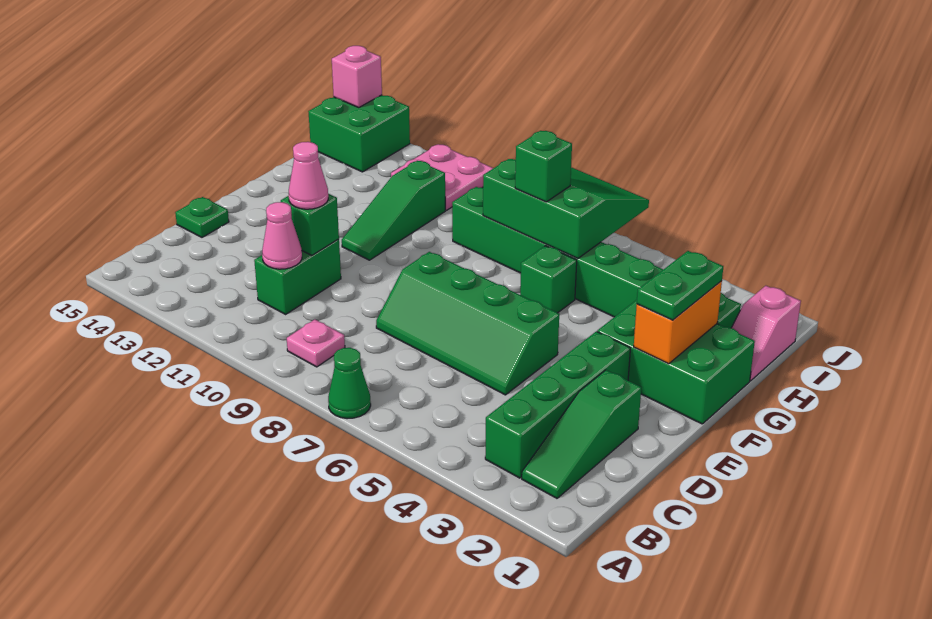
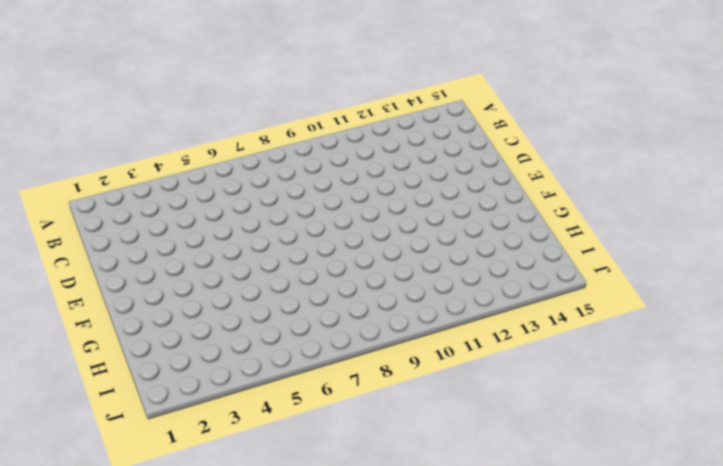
none -> green 1x1 cone [328,348,371,419]
none -> green 1x3 slope [522,370,641,498]
none -> green 1x4 brick [485,331,630,478]

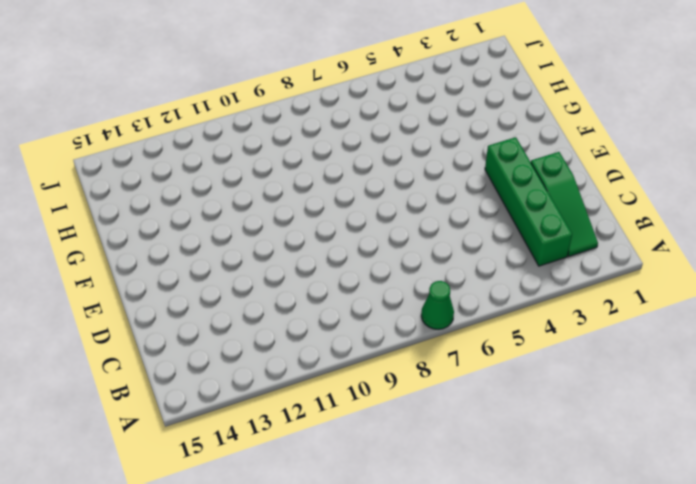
none -> pink 1x1 plate [287,319,345,367]
none -> green 1x2 brick [254,239,341,314]
none -> green 2x4 slope [376,252,559,395]

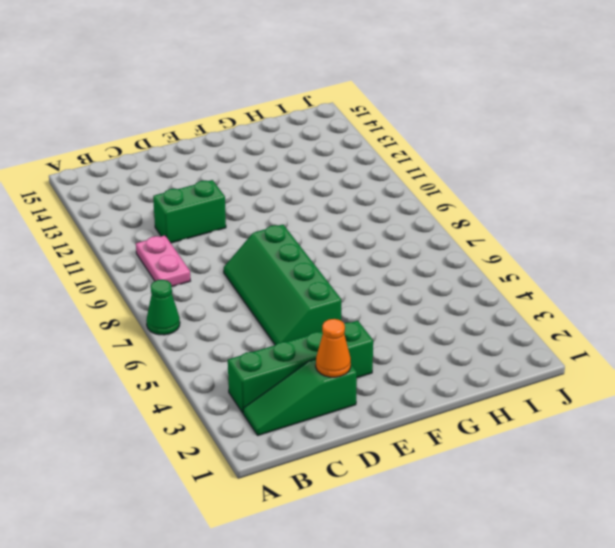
pink 1x2 plate [136,235,190,287] -> pink 1x1 plate [287,319,345,367]
orange 1x1 cone [316,319,351,377] -> none
none -> green 1x1 plate [175,197,229,237]
none -> green 2x3 brick [597,300,755,424]
none -> green 1x3 slope [342,161,445,260]

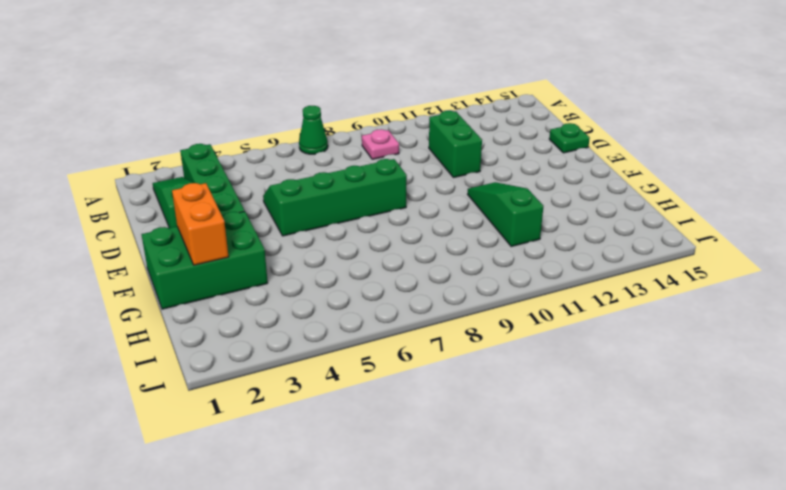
none -> green 1x1 brick [520,246,577,313]
none -> pink 1x2 slope [732,286,801,381]
none -> green 1x8 brick [452,187,741,328]

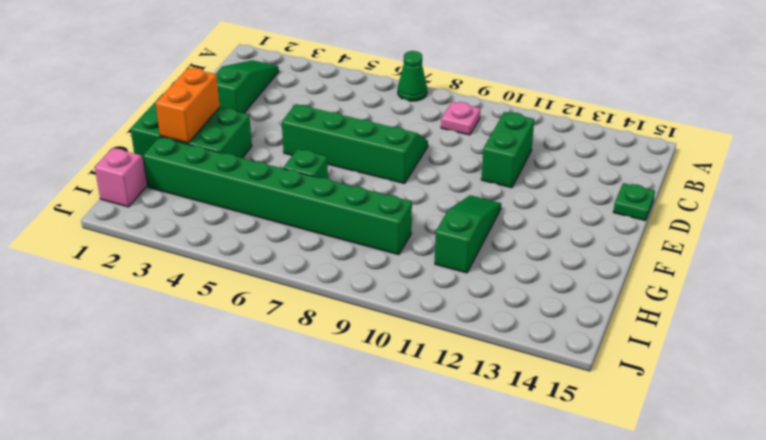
none -> green 1x4 brick [485,331,630,478]
none -> pink 2x2 plate [391,144,493,210]
none -> green 2x2 brick [308,95,410,172]

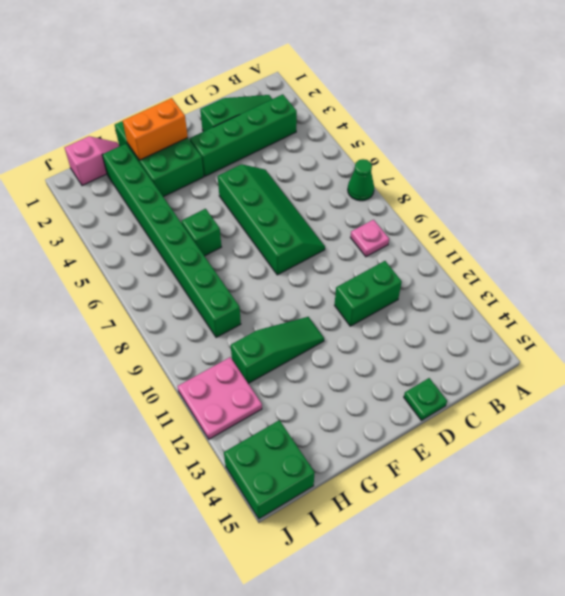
none -> pink 1x1 cone [262,202,302,269]
none -> green 1x1 brick [281,194,339,255]
none -> green 3x3 slope [483,159,649,258]

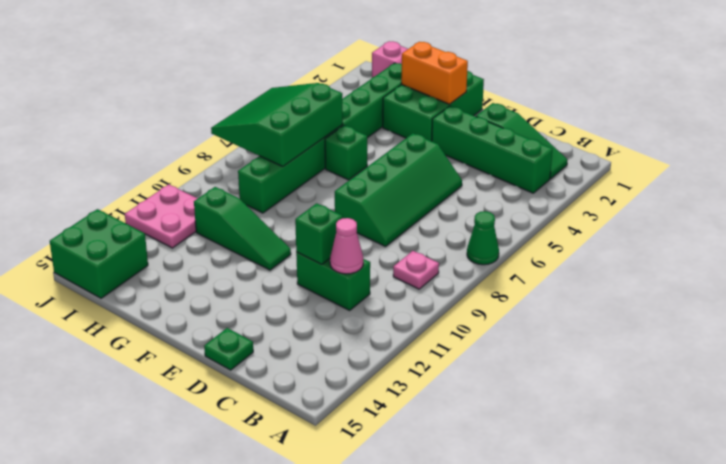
none -> pink 1x1 brick [332,46,382,107]
none -> pink 1x1 cone [289,142,328,209]
none -> green 1x2 plate [637,251,723,320]

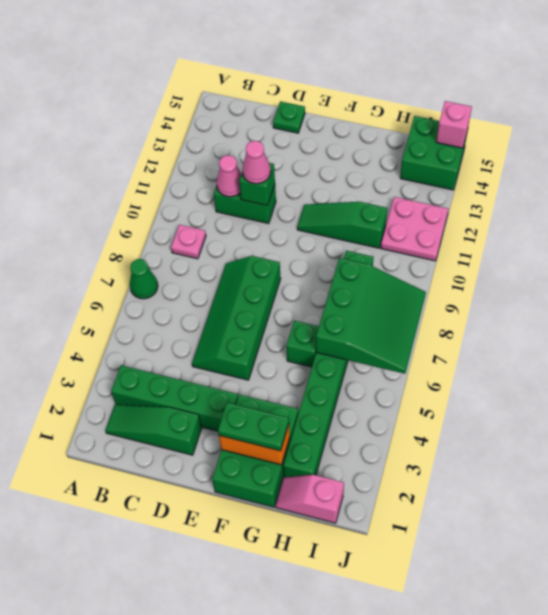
none -> green 1x1 brick [515,131,572,202]

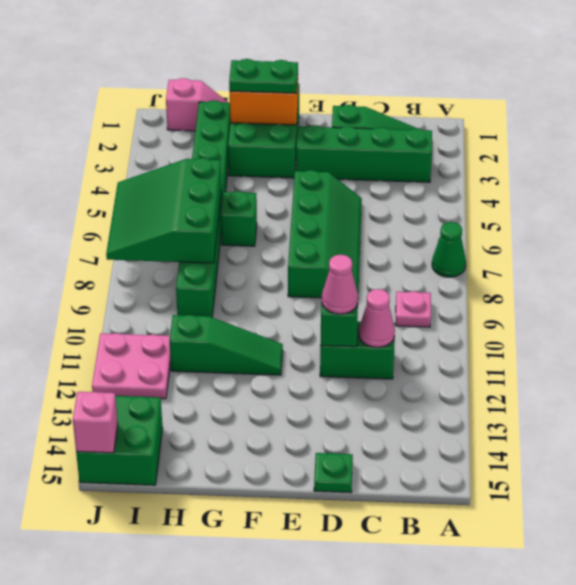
none -> green 1x1 brick [515,131,572,202]

